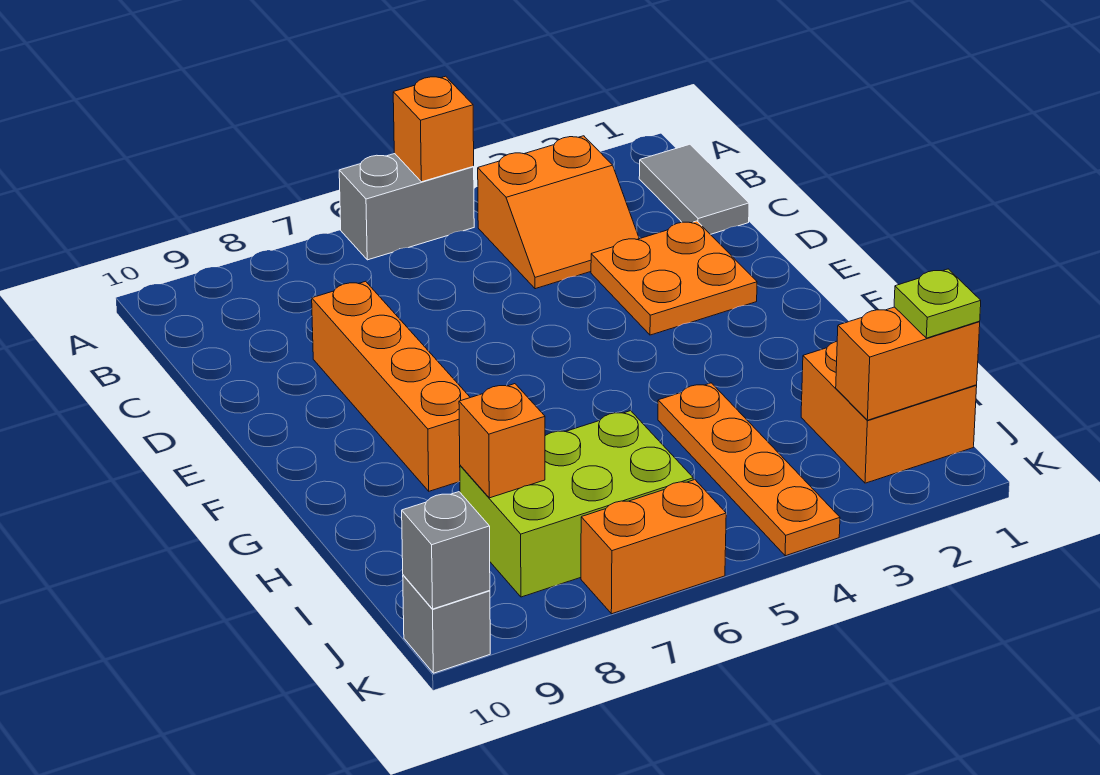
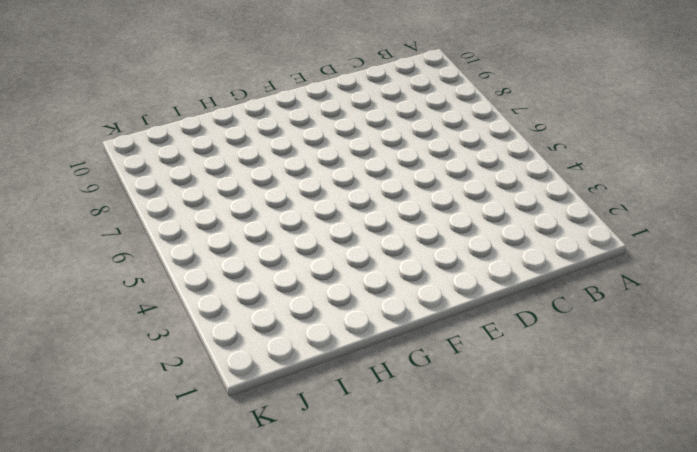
none -> grey 1x2 brick [339,154,474,260]
none -> grey 1x2 tile [639,144,749,234]
none -> orange 2x2 slope [478,136,639,289]

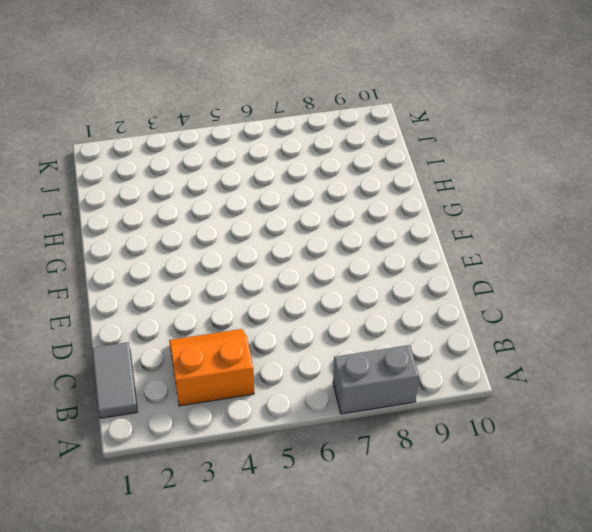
grey 1x2 brick [333,345,419,414] -> grey 1x2 brick moved to [339,154,474,260]
none -> orange 2x2 plate [591,221,757,335]
none -> orange 1x4 brick [312,281,470,491]
none -> orange 1x4 plate [658,383,840,556]

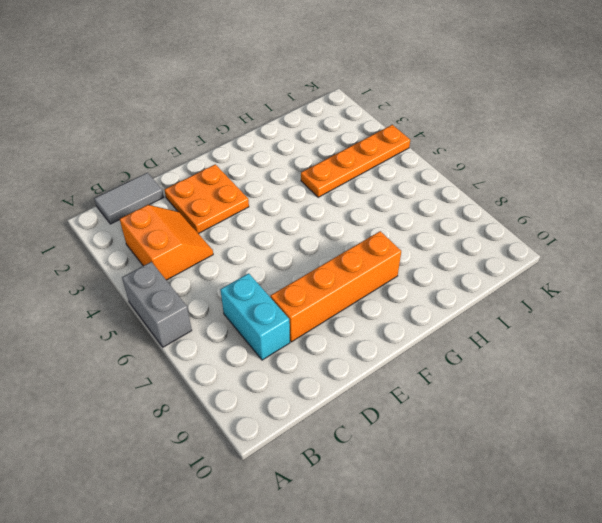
cyan 1x2 brick [221,273,290,360] -> none
none -> orange 2x2 brick [801,341,977,483]
none -> lime 2x3 brick [460,411,693,597]
none -> orange 1x2 brick [581,480,726,614]

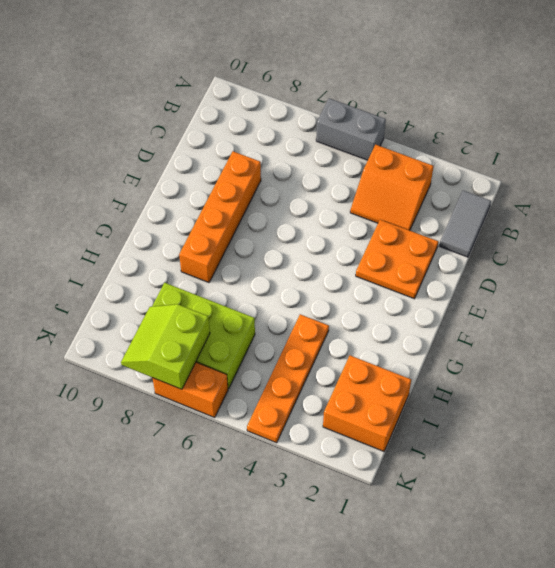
lime 2x2 slope [121,304,210,389] -> none
none -> grey 1x1 brick [403,575,490,673]
none -> orange 1x1 brick [393,76,474,182]
none -> orange 1x1 brick [459,384,545,498]

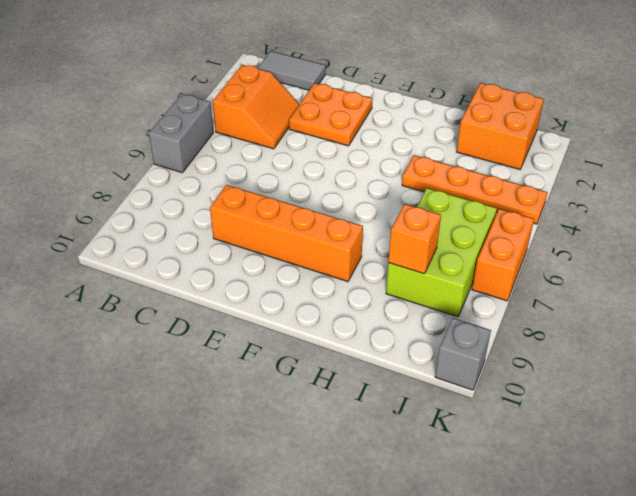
none -> orange 1x1 brick [393,76,474,182]
none -> orange 1x2 brick [836,307,980,420]
none -> grey 1x1 brick [402,492,490,609]

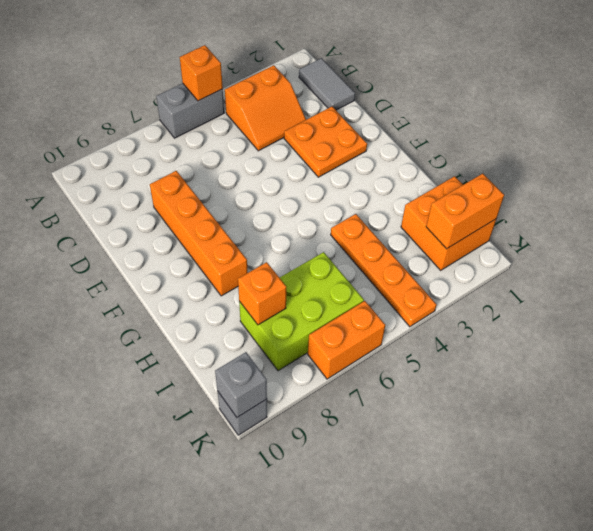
none -> lime 1x1 plate [894,269,981,338]

